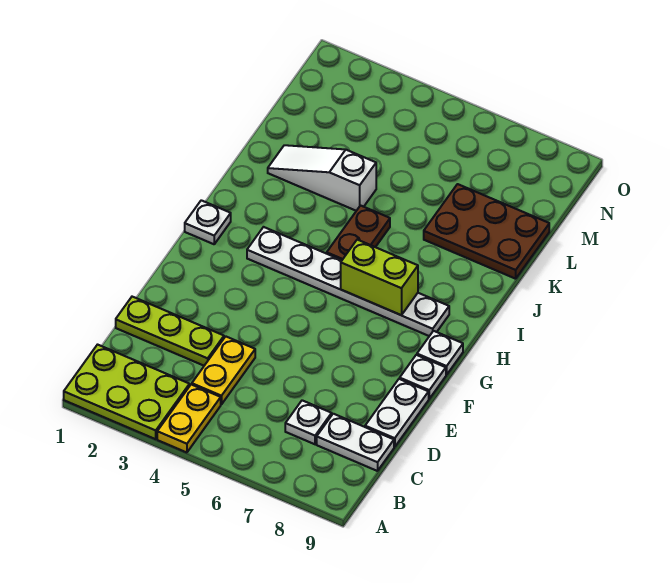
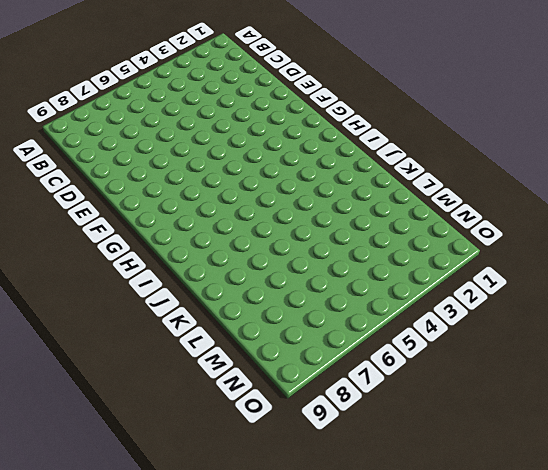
none -> lime 2x3 plate [64,345,190,439]
none -> yellow 1x2 plate [157,385,221,452]
none -> yellow 1x2 plate [192,336,255,404]

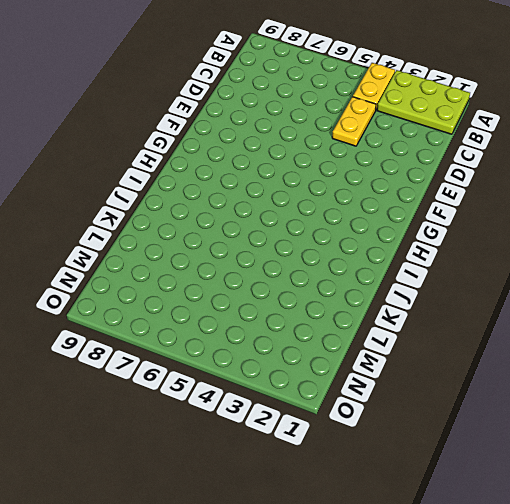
none -> white 1x1 plate [285,400,332,444]
none -> white 1x2 plate [317,414,394,471]
none -> lime 1x3 plate [116,297,224,366]

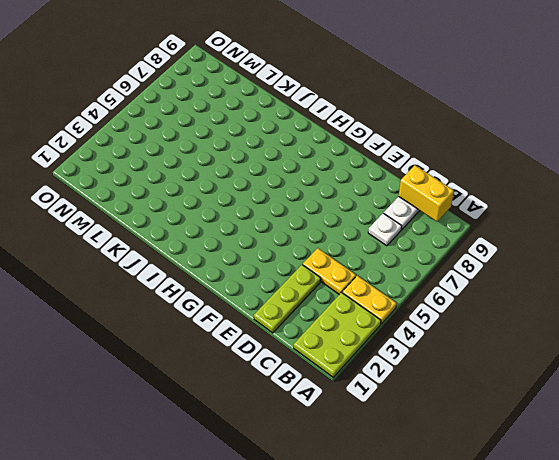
yellow 1x2 brick [399,165,454,221] -> none
none -> white 1x2 plate [365,379,429,447]
none -> white 1x1 plate [400,355,446,399]
none -> white 1x1 plate [417,331,463,375]

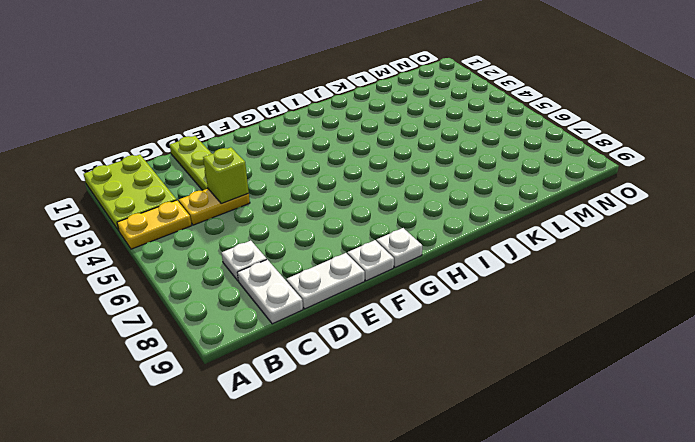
lime 1x1 brick [203,147,249,204] -> none
none -> white 1x1 plate [185,200,231,244]
none -> white 1x6 plate [247,227,449,336]
none -> brown 1x2 plate [327,206,390,260]

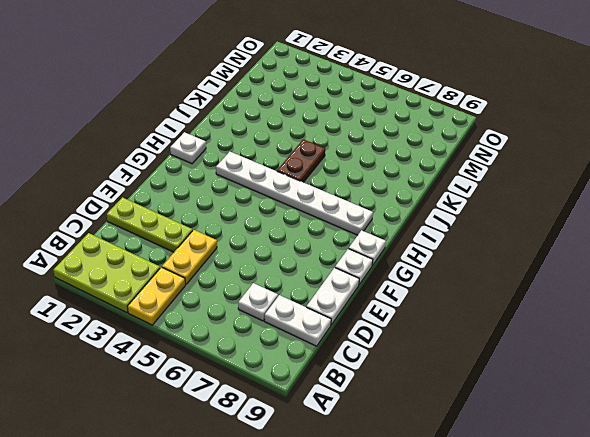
none -> white 1x3 slope [268,145,376,211]
none -> brown 2x3 plate [424,184,549,279]
none -> lime 1x2 brick [341,240,418,315]

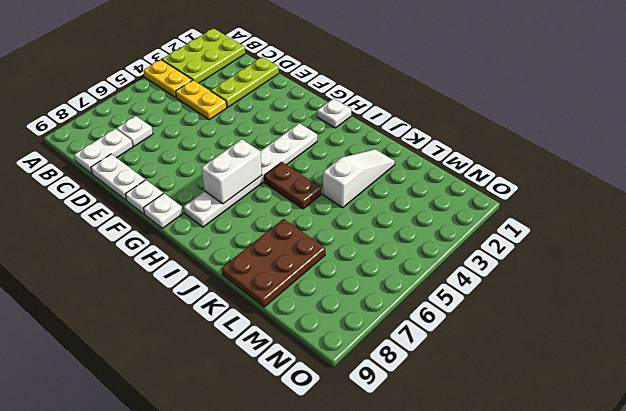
white 1x2 brick [202,139,262,204] -> lime 1x2 brick [341,240,418,315]

